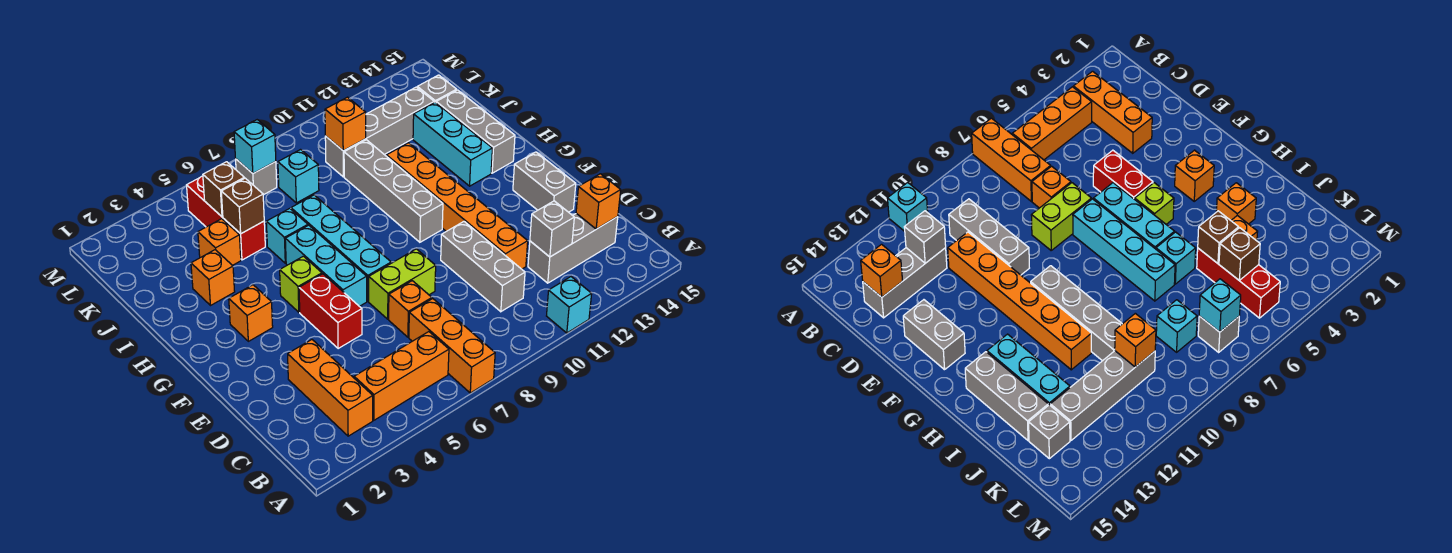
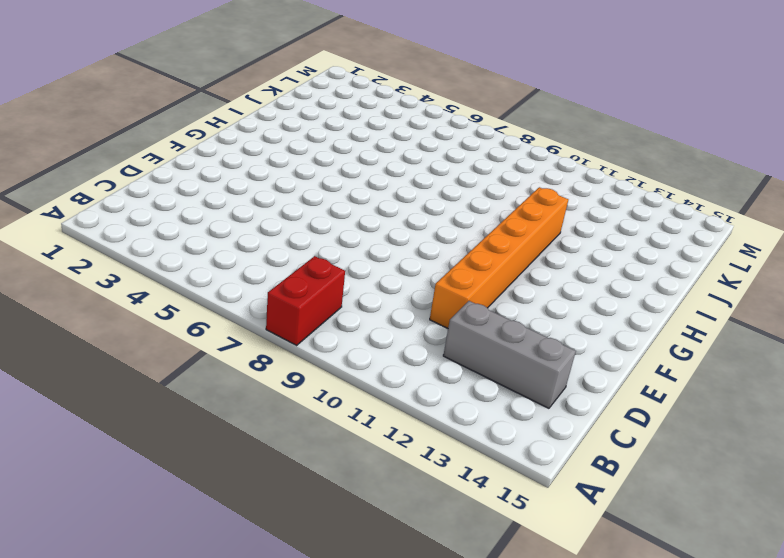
red 1x2 brick [266,256,345,345] -> red 1x2 brick moved to [299,274,362,349]
none -> orange 1x3 brick [409,299,495,393]
none -> cyan 1x1 brick [547,277,592,333]
none -> orange 1x3 brick [288,340,373,436]
none -> orange 1x3 brick [354,332,449,420]

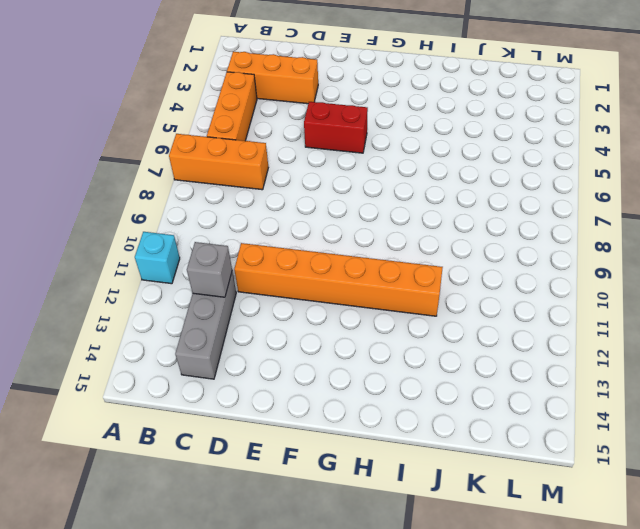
none -> grey 1x3 brick [441,222,525,312]
none -> orange 1x1 brick [389,281,432,337]
none -> lime 1x2 brick [369,249,436,319]
none -> grey 1x2 brick [513,152,576,212]

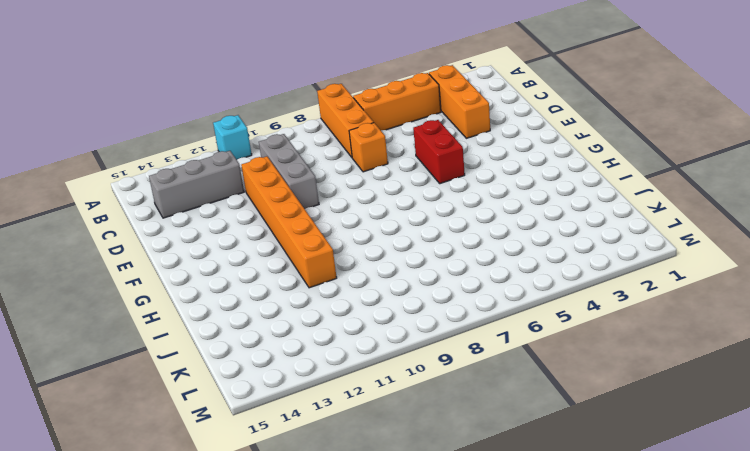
none -> lime 1x2 brick [369,249,436,319]
none -> grey 1x2 brick [513,152,576,212]
none -> cyan 1x3 brick [285,225,367,306]
none -> cyan 1x4 brick [291,195,391,301]

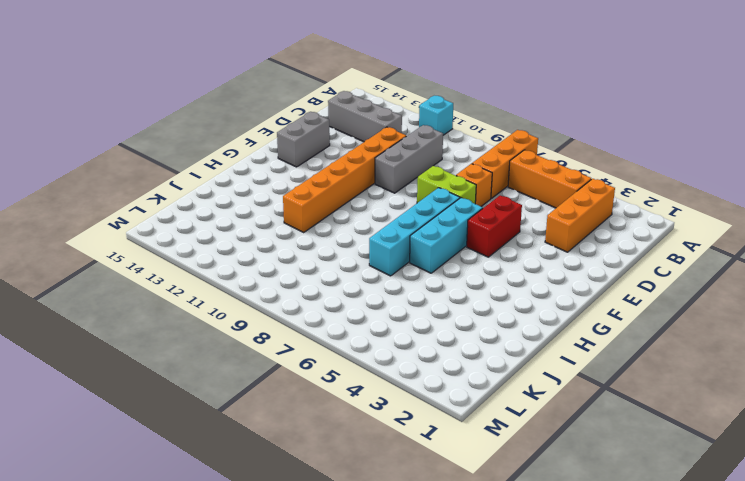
none -> orange 1x1 brick [229,285,273,341]
none -> lime 1x1 brick [280,256,322,312]
none -> grey 1x4 brick [344,140,443,242]
none -> cyan 1x3 brick [413,102,492,186]

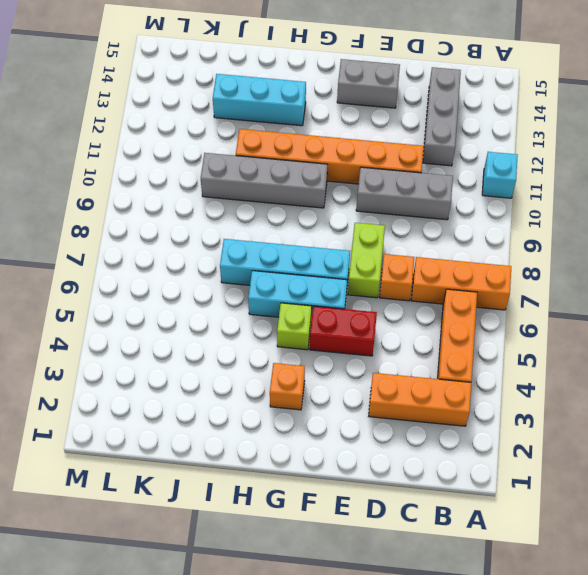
none -> grey 1x3 brick [436,90,515,173]
none -> orange 1x1 brick [191,250,235,305]
none -> cyan 1x1 brick [266,208,308,263]
none -> orange 1x1 brick [198,219,241,266]

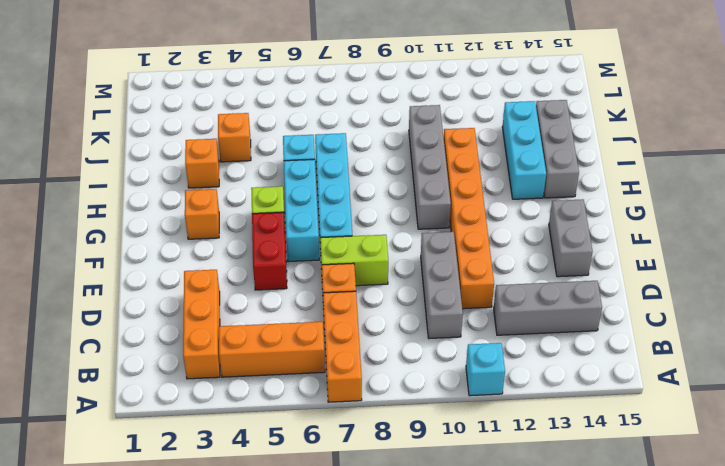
none -> red 1x3 brick [187,176,265,260]
none -> cyan 1x1 brick [278,150,319,203]
none -> grey 1x4 brick [325,87,434,177]
none -> grey 1x1 brick [417,75,457,102]

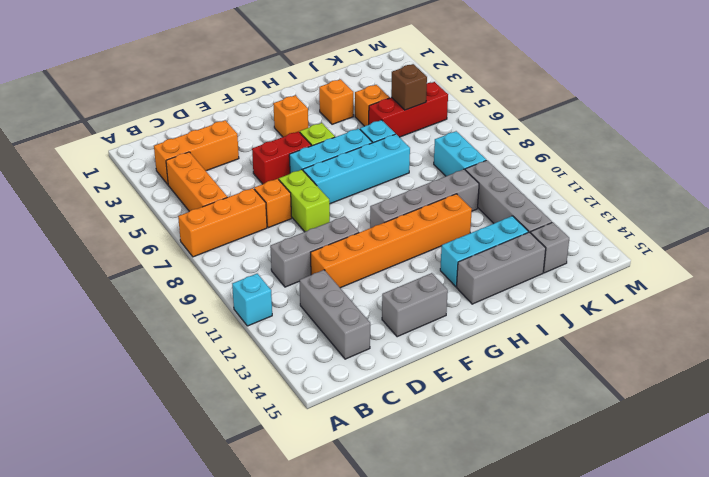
cyan 1x2 brick [434,131,486,176] -> cyan 1x1 brick [278,150,319,203]
none -> grey 1x1 brick [236,159,277,195]
none -> grey 1x1 brick [530,201,574,257]
none -> orange 1x1 brick [576,174,621,229]
none -> brown 1x1 brick [221,178,264,234]

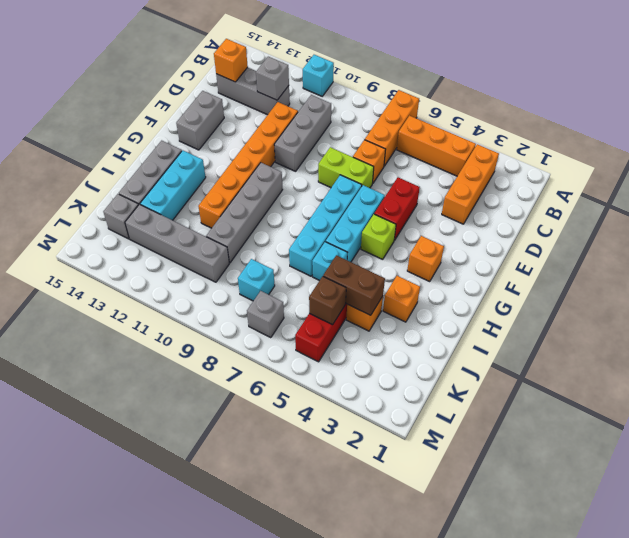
brown 1x2 brick [323,255,385,315] -> brown 1x1 brick [221,178,264,234]
none -> orange 1x1 brick [325,97,366,151]
none -> cyan 1x1 brick [234,120,276,173]

